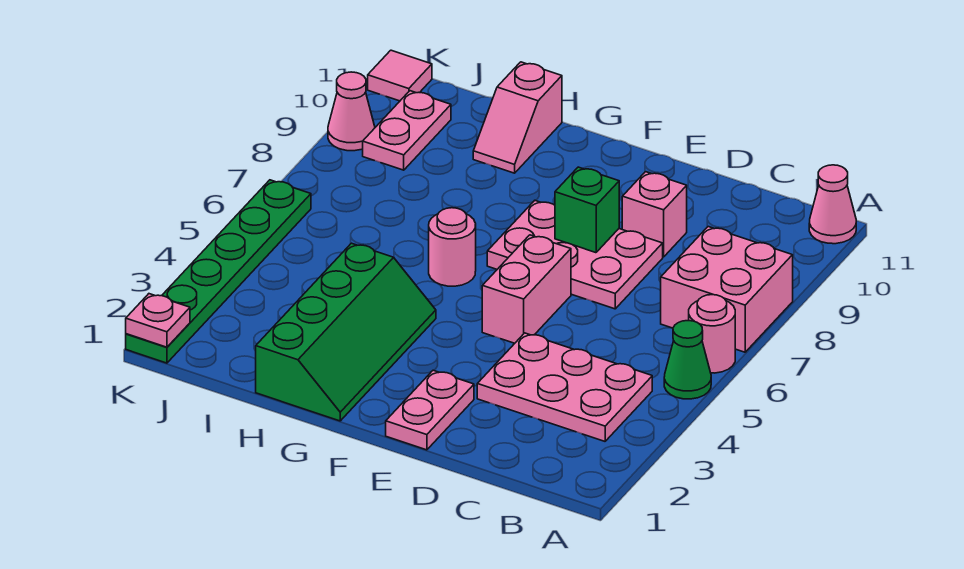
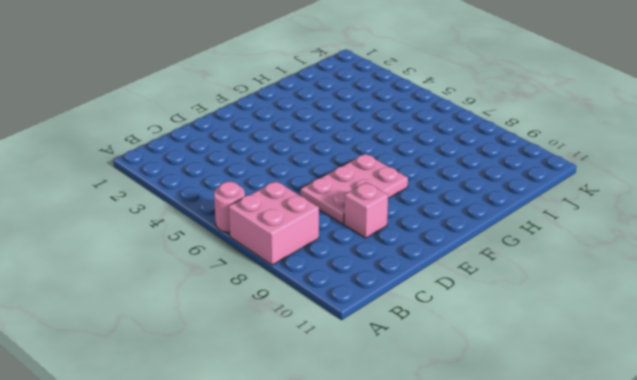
none -> green 1x1 cone [664,321,711,399]
none -> pink 1x1 cone [809,165,856,244]
none -> pink 2x3 plate [477,333,652,441]

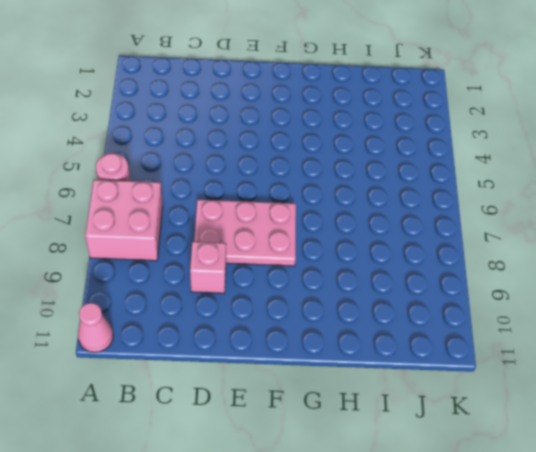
none -> green 1x1 cone [664,321,711,399]
none -> pink 2x3 plate [477,333,652,441]
none -> pink 1x2 plate [386,370,474,450]

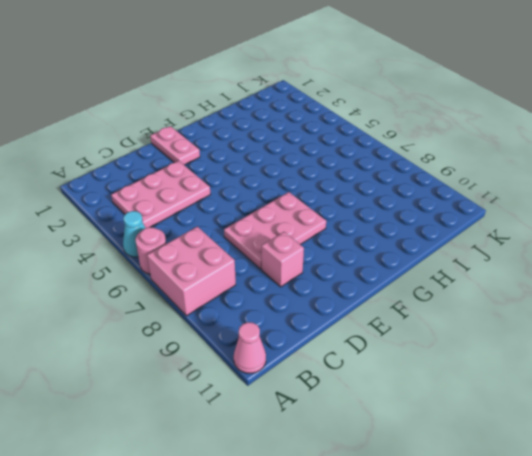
cyan 1x1 cone [123,211,145,257] -> green 1x1 cone [664,321,711,399]
none -> pink 1x2 brick [482,235,571,343]
none -> green 2x4 slope [256,243,436,421]
none -> pink 1x1 round brick [429,208,476,286]

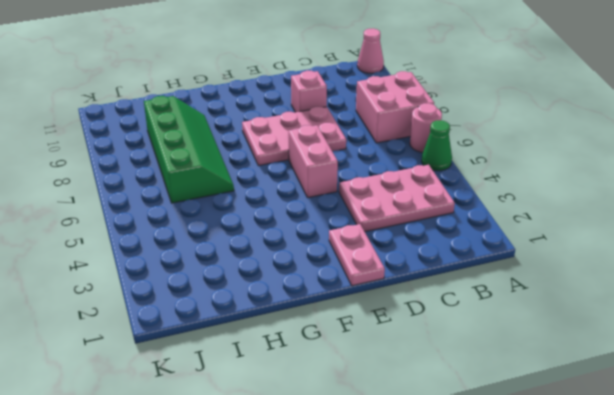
green 2x4 slope [144,96,234,203] -> green 2x4 slope moved to [256,243,436,421]
none -> pink 1x1 round brick [429,208,476,286]
none -> pink 1x2 slope [473,62,562,173]
none -> pink 1x2 plate [363,91,451,170]

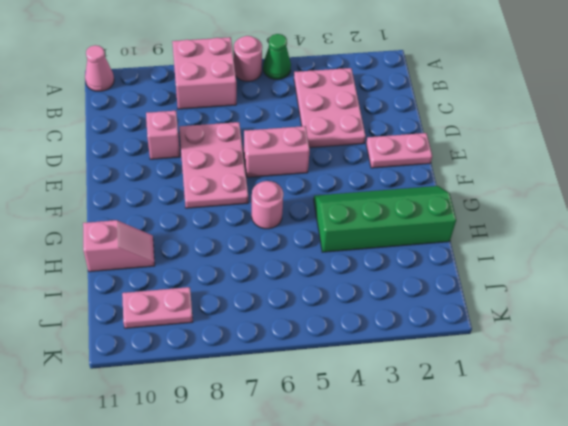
none -> green 1x6 plate [126,180,311,363]
none -> pink 1x1 cone [328,72,375,151]
none -> pink 1x1 tile [368,50,432,101]

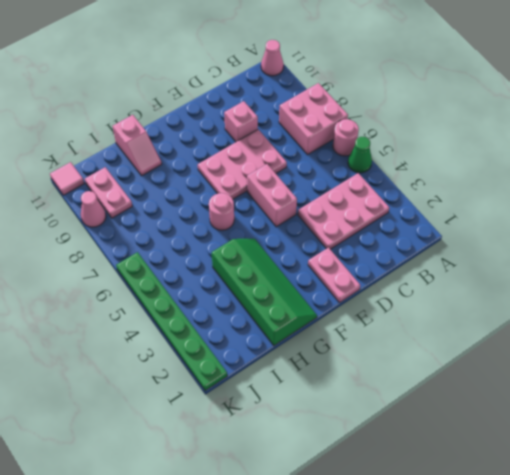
none -> green 1x1 brick [555,167,619,253]
none -> pink 1x1 plate [126,294,190,347]

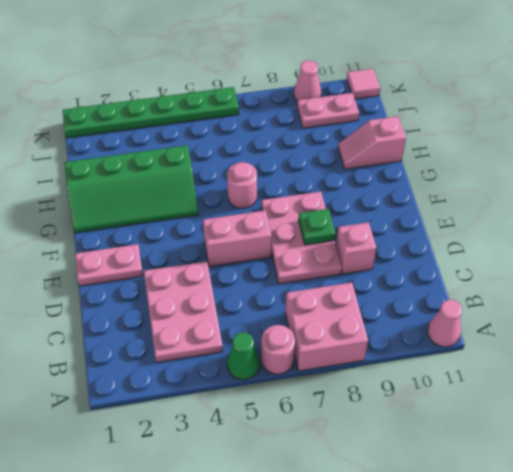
green 1x1 plate [298,209,335,245] -> green 1x1 brick [555,167,619,253]
none -> pink 1x1 plate [126,294,190,347]

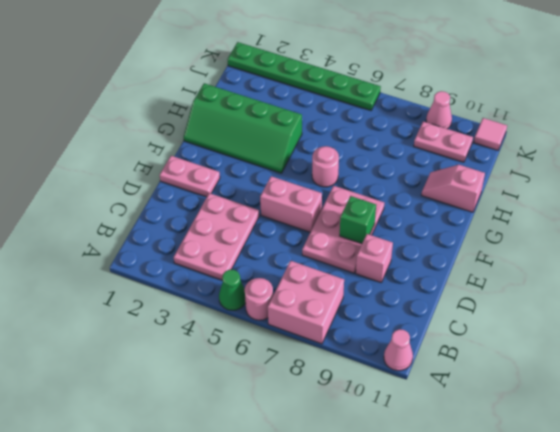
none -> pink 1x1 plate [126,294,190,347]

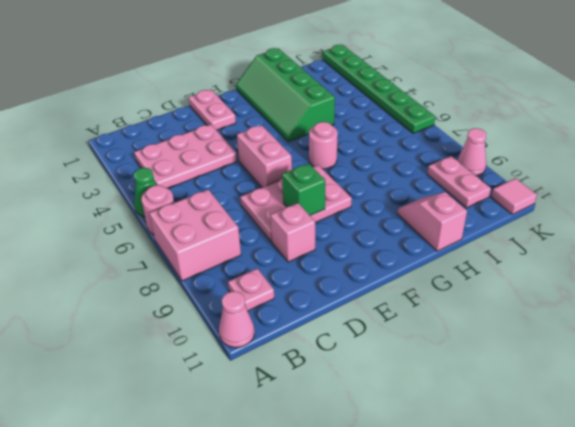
pink 1x1 plate [228,269,274,311] -> pink 1x1 plate moved to [126,294,190,347]

